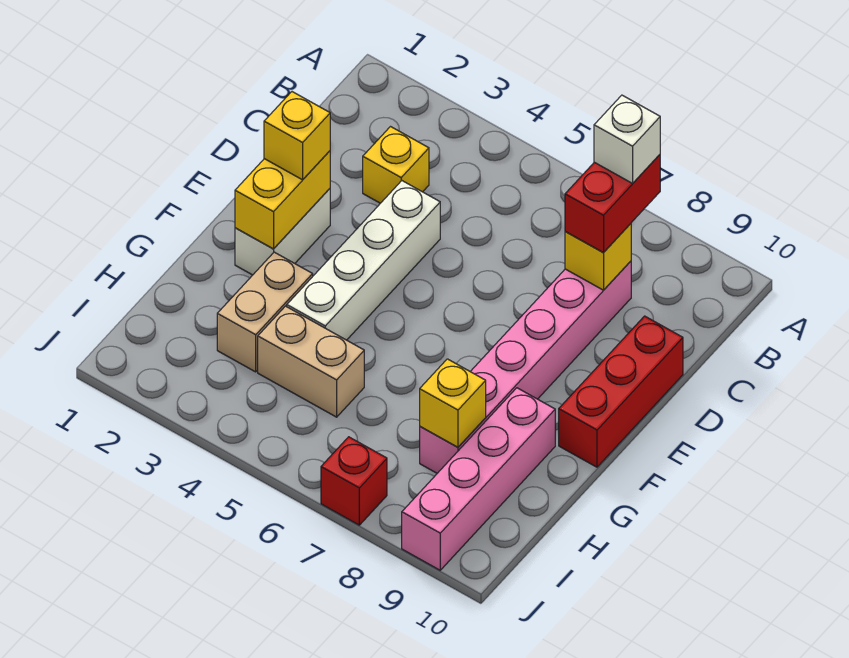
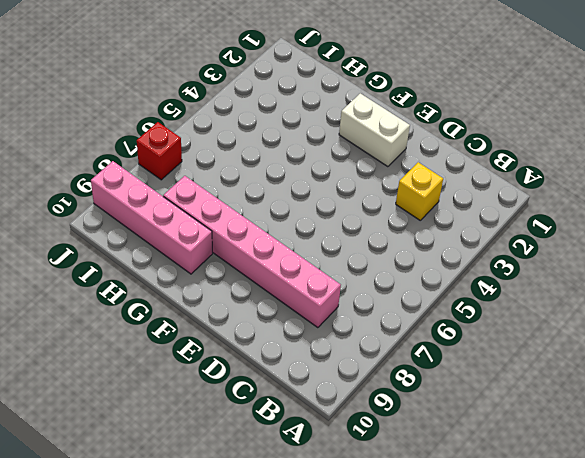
none -> white 1x4 brick [287,181,440,340]
none -> red 1x3 brick [559,316,683,467]
none -> tan 1x2 brick [217,252,313,372]

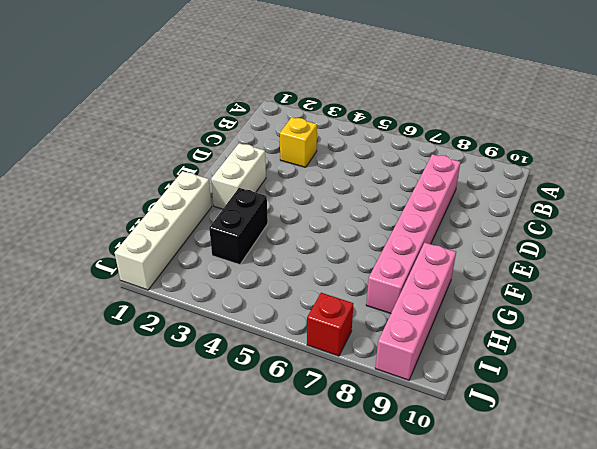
white 1x4 brick [115,171,212,290] -> white 1x4 brick moved to [287,181,440,340]
black 1x2 brick [209,188,268,265] -> tan 1x2 brick [217,252,313,372]
none -> red 1x3 brick [559,316,683,467]
none -> tan 1x2 brick [258,306,364,417]
none -> yellow 1x1 brick [565,224,631,290]

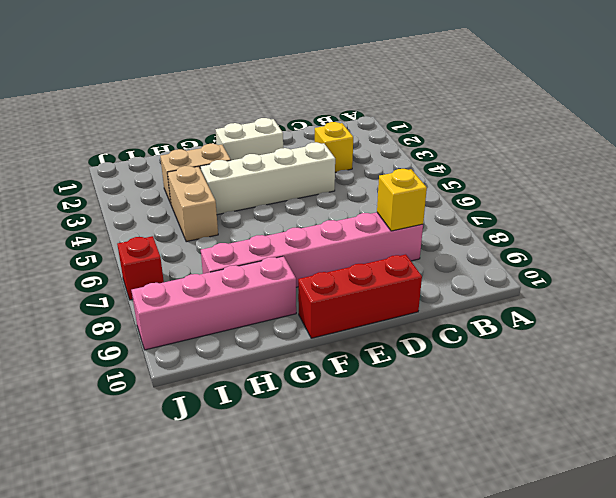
none -> yellow 1x2 brick [235,151,330,249]
none -> yellow 1x1 brick [420,359,486,447]
none -> red 1x2 brick [565,155,660,253]

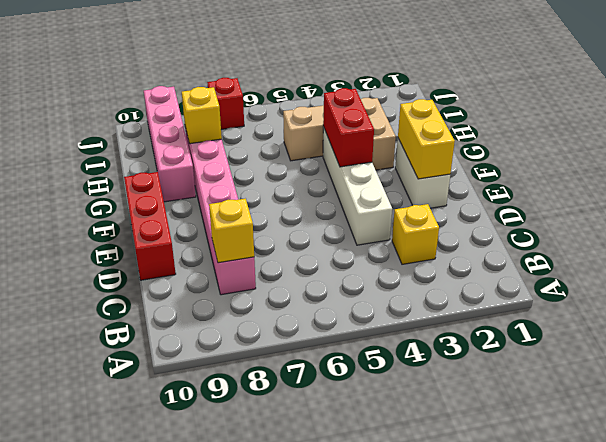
red 1x2 brick [323,88,374,167] -> red 1x2 brick moved to [565,155,660,253]
none -> yellow 1x1 brick [264,92,330,180]
none -> white 1x1 brick [594,95,660,183]

